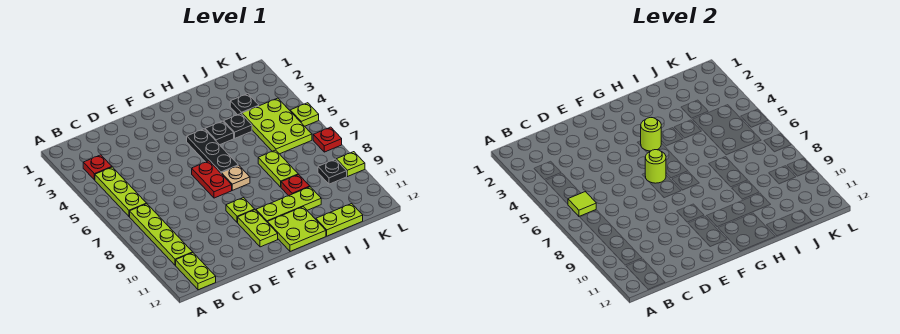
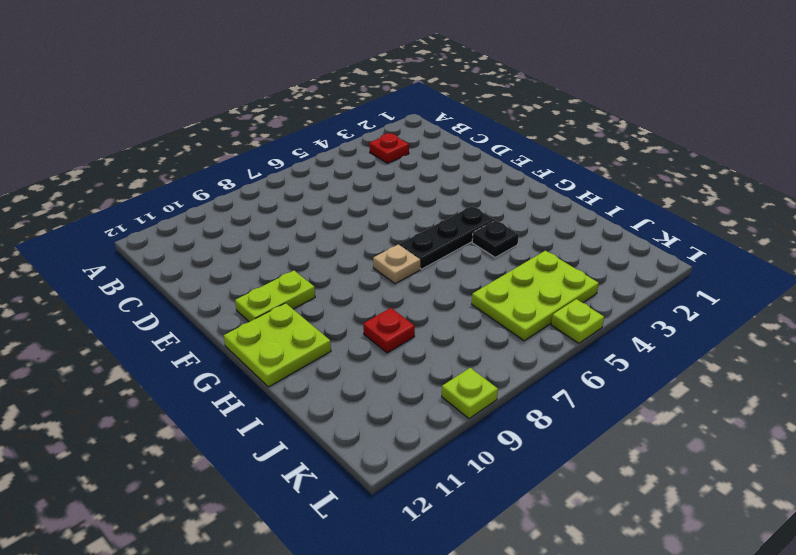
none -> lime 1x3 plate [95,167,146,216]
none -> lime 1x4 plate [130,204,193,265]
none -> lime 1x2 plate [176,253,216,290]

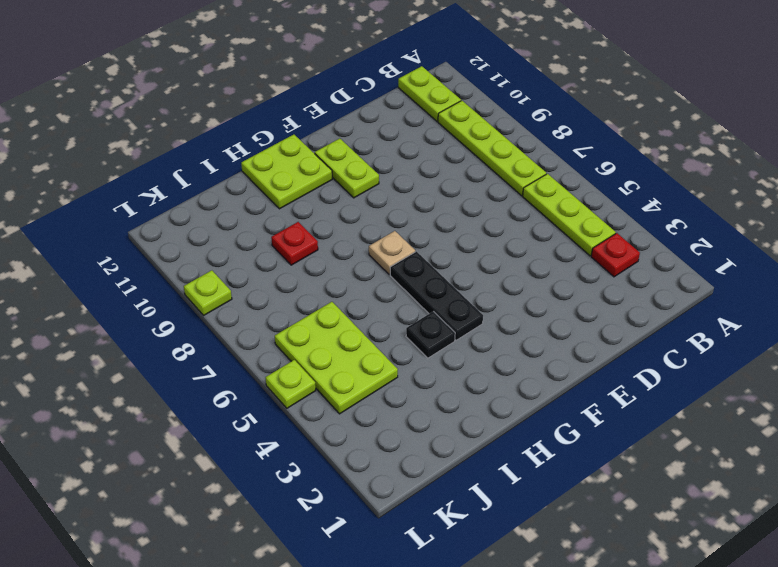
none -> red 1x2 plate [192,161,232,198]
none -> lime 1x1 plate [226,198,255,222]
none -> lime 1x3 plate [256,187,321,223]

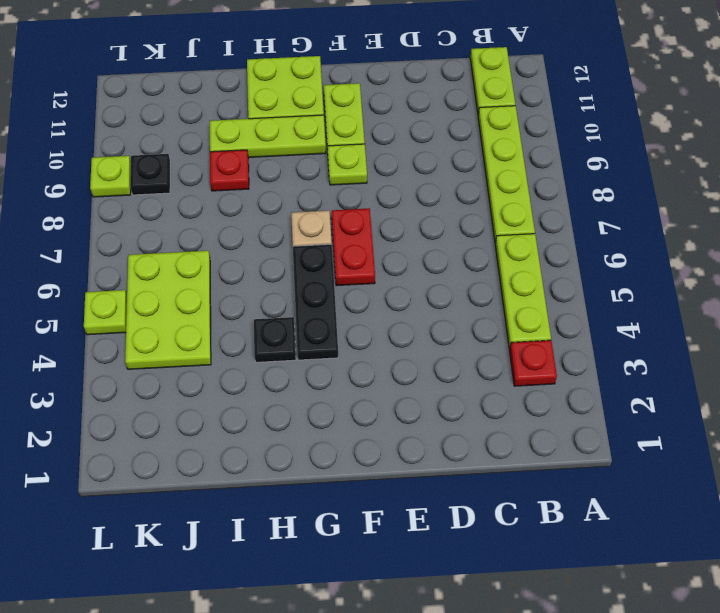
none -> black 1x1 plate [224,114,252,138]
none -> lime 1x2 plate [258,150,298,187]
none -> lime 1x2 plate [316,204,363,236]

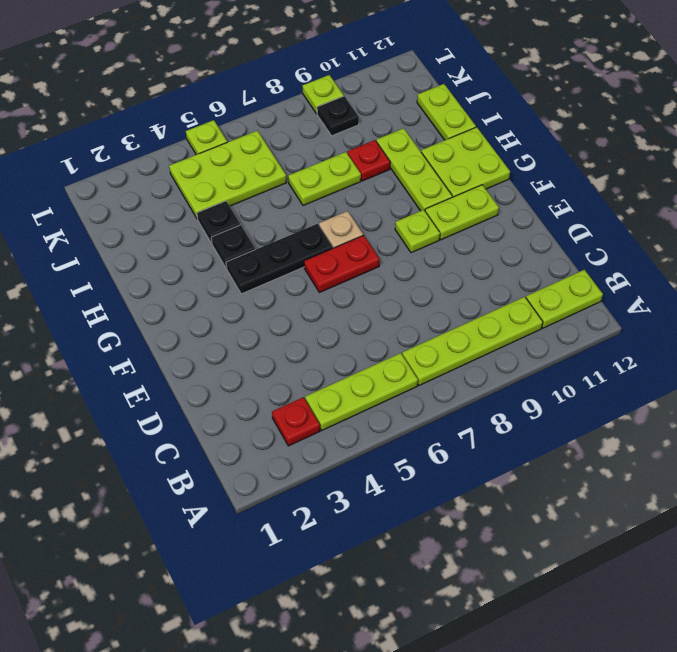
none -> black 1x1 plate [230,94,259,115]
none -> red 1x1 plate [313,127,342,152]
none -> lime 1x1 tile [568,192,596,216]

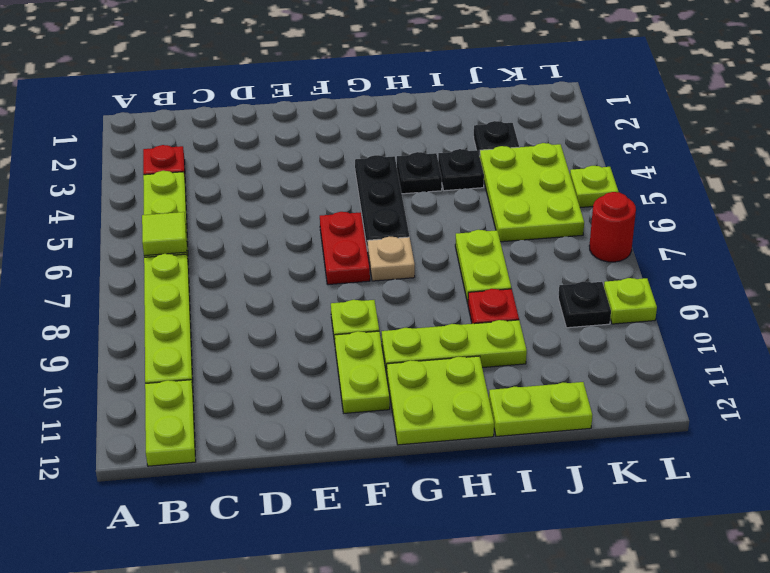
red 1x1 round brick [589,192,636,262] -> red 1x1 plate [313,127,342,152]
none -> lime 1x1 round brick [645,150,666,183]
none -> lime 1x1 round brick [641,118,661,151]

